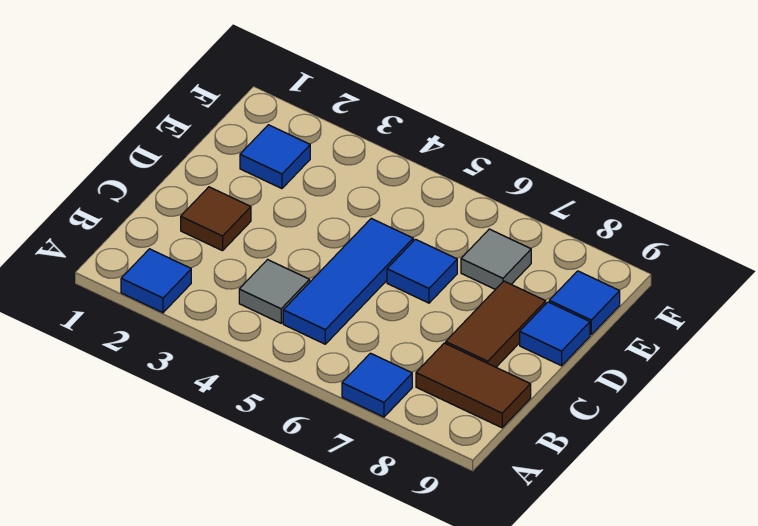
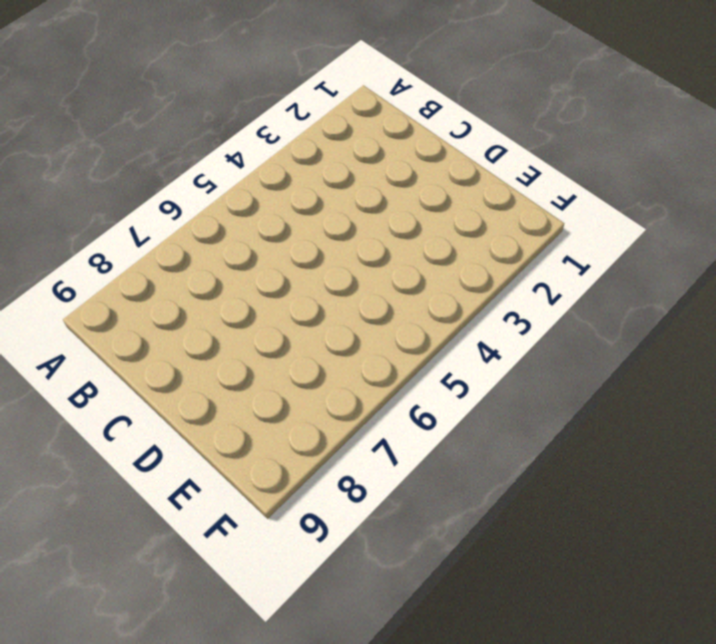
none -> blue 1x1 tile [121,249,191,313]
none -> blue 1x1 tile [342,353,412,417]
none -> grey 1x1 tile [239,260,310,323]

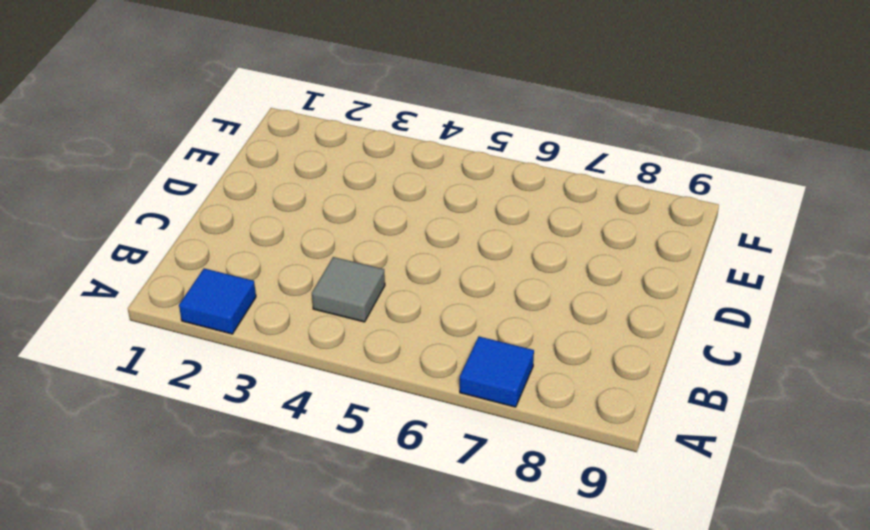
none -> blue 1x3 tile [283,218,413,344]
none -> brown 1x2 tile [416,343,531,428]
none -> brown 1x1 tile [181,187,251,251]

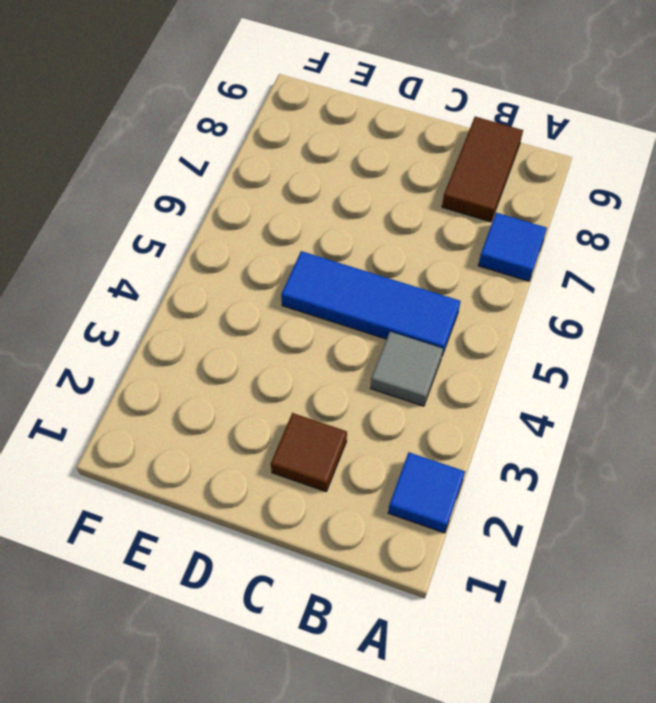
none -> brown 1x2 tile [446,281,546,367]
none -> blue 1x1 tile [387,239,457,303]
none -> blue 1x1 tile [520,302,590,366]

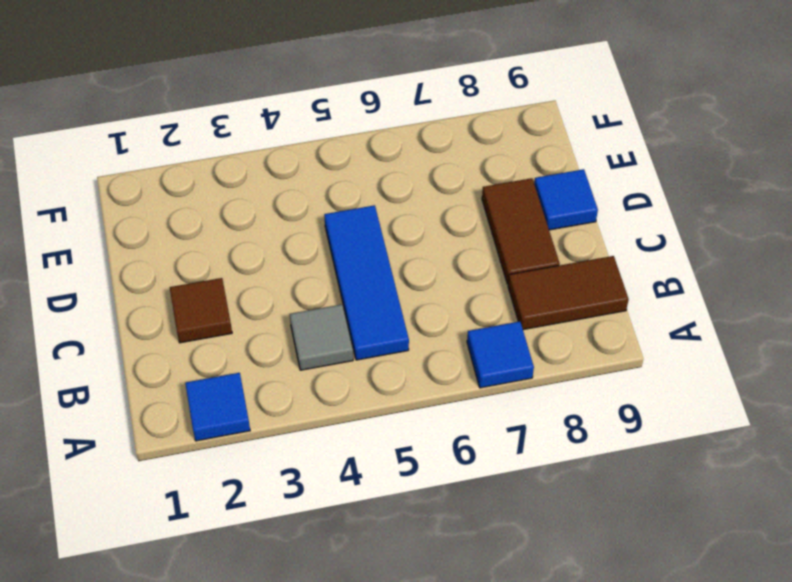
none -> blue 1x1 tile [387,239,457,303]
none -> blue 1x1 tile [240,125,310,189]
none -> grey 1x1 tile [461,229,531,289]

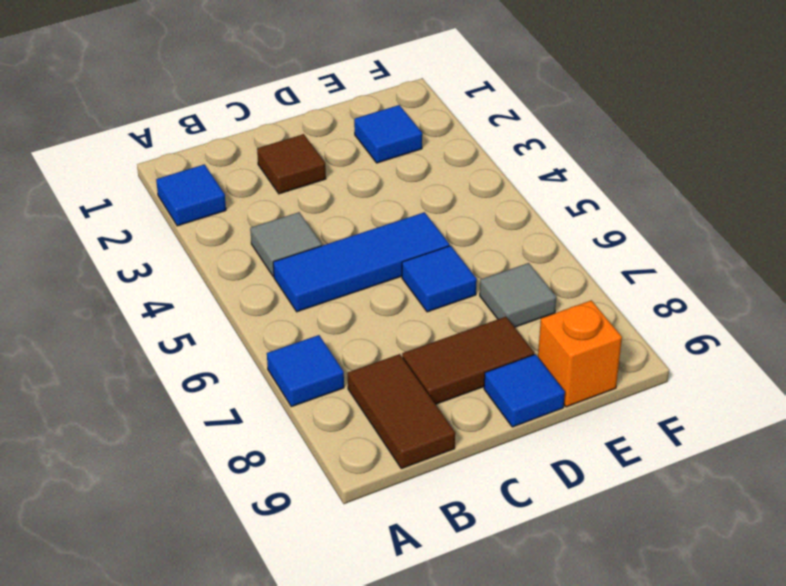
orange 1x1 brick [538,300,622,407] -> blue 1x1 tile [549,271,620,334]

